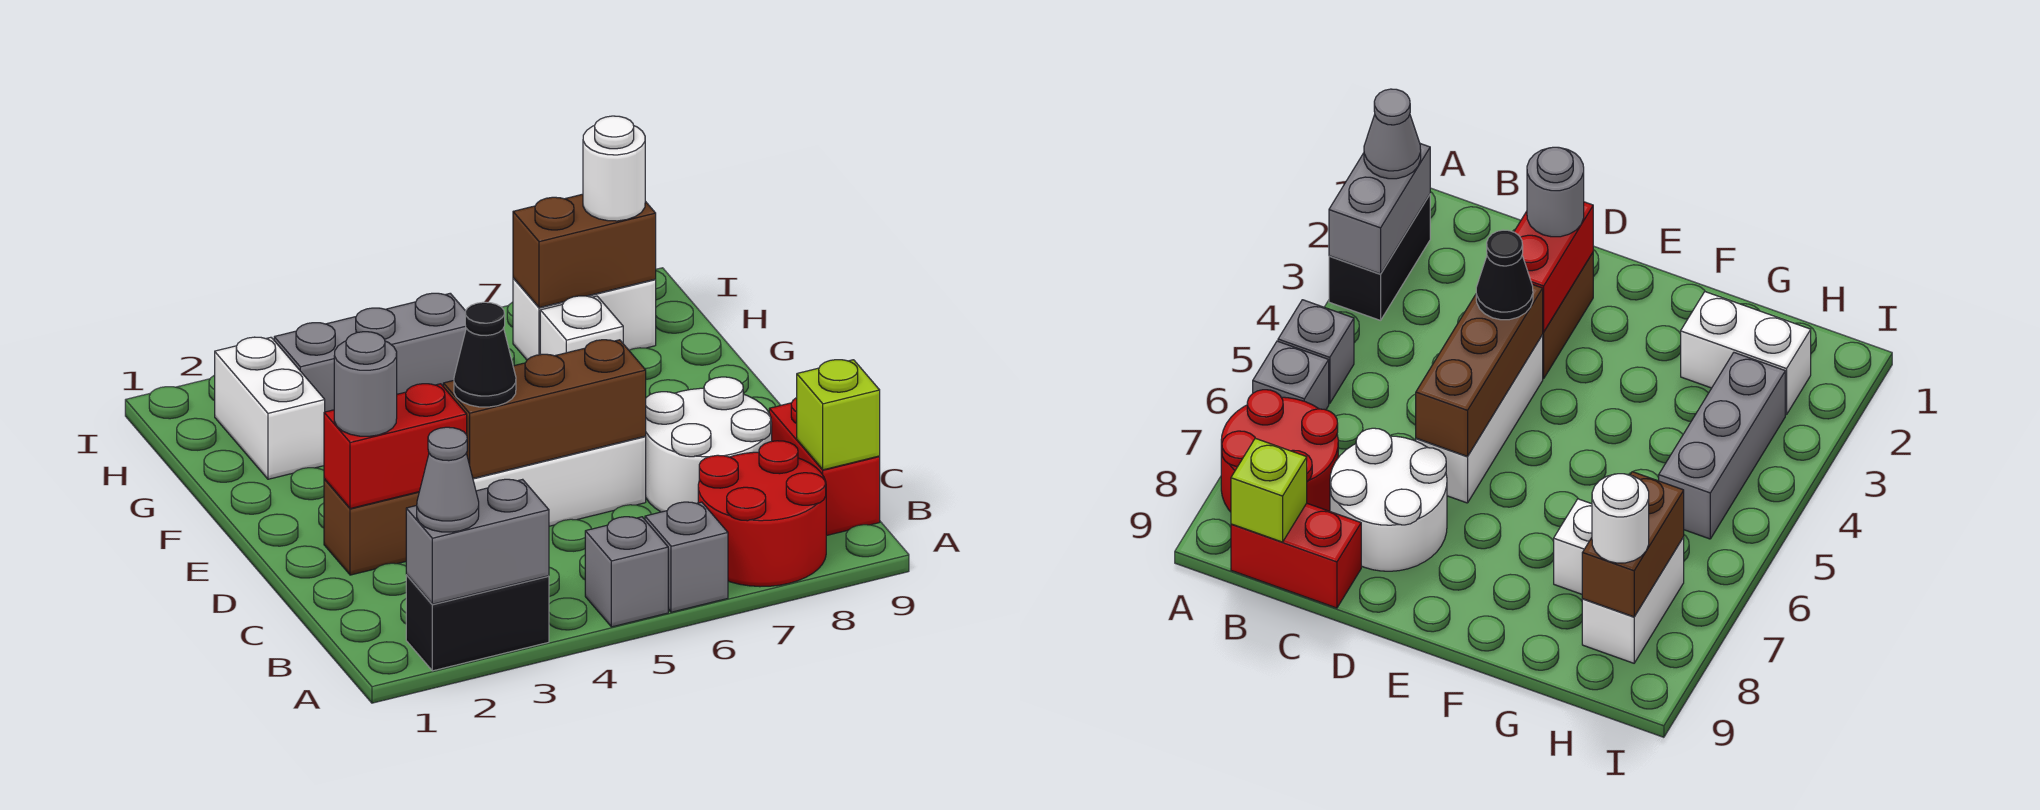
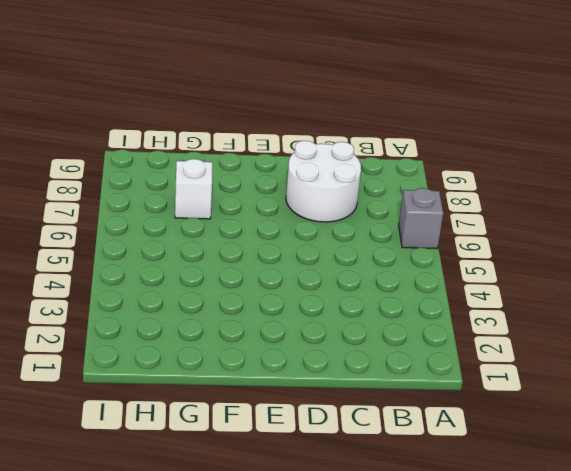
none -> black 1x2 brick [406,575,549,671]
none -> grey 1x1 brick [585,517,668,627]
none -> red 2x2 round brick [698,441,826,587]

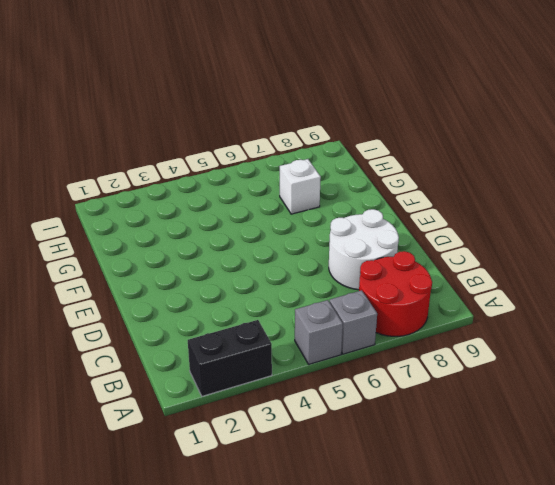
none -> red 1x2 brick [769,398,880,536]
none -> brown 1x2 brick [324,479,419,575]
none -> white 1x3 brick [473,436,646,526]

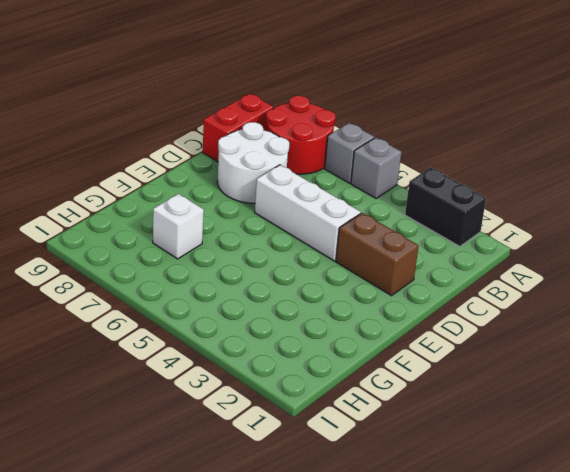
none -> white 1x2 brick [215,337,325,479]
none -> grey 1x3 brick [274,293,466,412]
none -> white 1x2 brick [513,278,656,360]

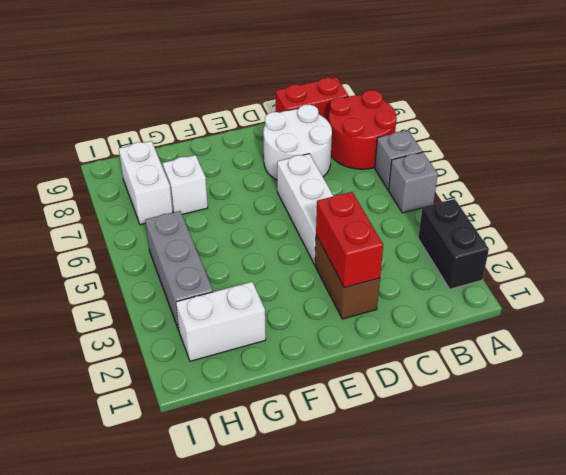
none -> grey 1x2 brick [406,479,549,604]
none -> lime 1x1 brick [797,360,880,470]
none -> brown 1x3 brick [443,340,646,478]

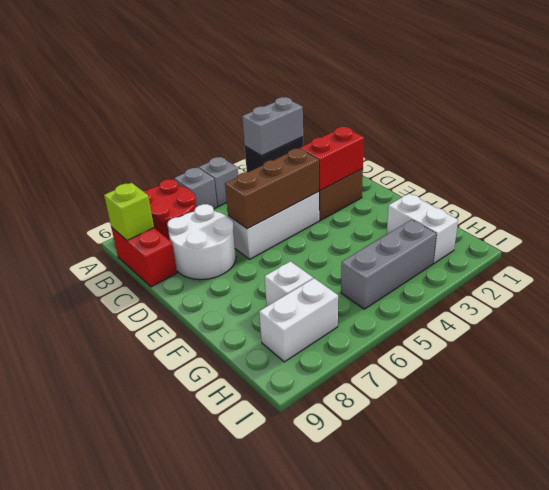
none -> brown 1x2 brick [513,194,656,308]
none -> grey 1x1 cone [417,427,479,532]
none -> grey 1x1 round brick [334,332,397,436]

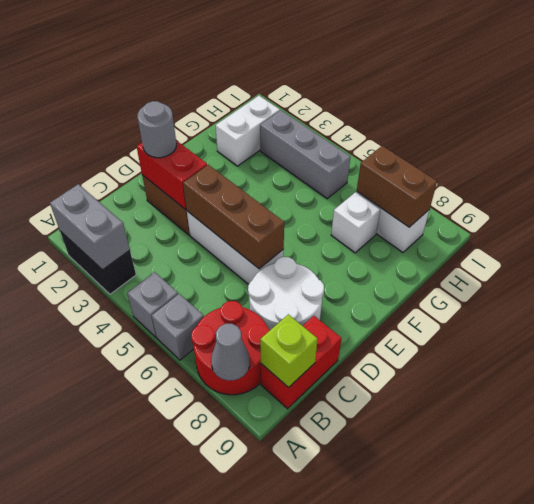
grey 1x1 cone [211,324,250,380] -> grey 1x1 cone moved to [417,427,479,532]
none -> black 1x1 cone [454,302,516,407]
none -> white 1x1 round brick [583,116,645,221]

